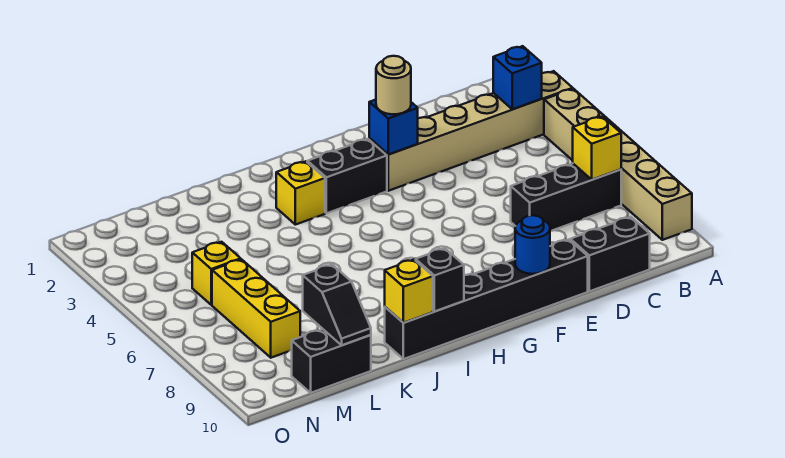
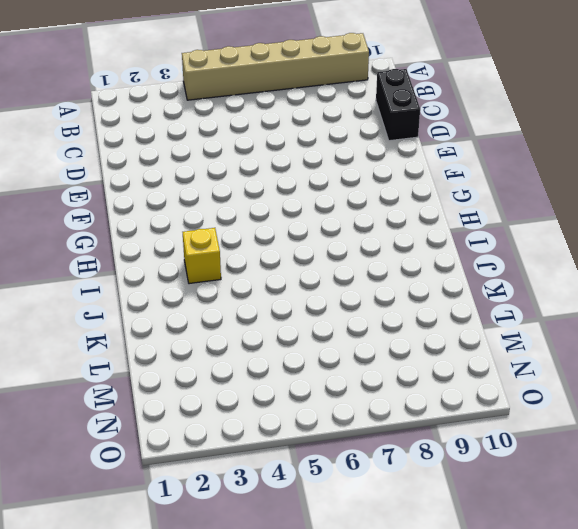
none -> tan 1x6 brick [369,71,573,191]
none -> black 1x3 brick [511,164,621,231]
none -> black 1x6 brick [385,240,588,359]

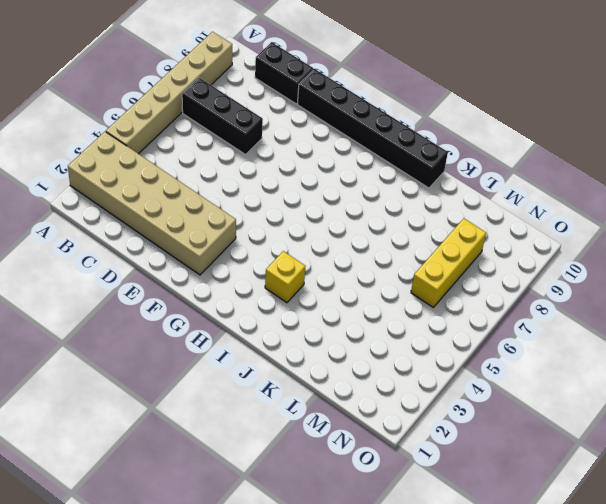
tan 2x6 brick [68,132,236,275] -> tan 1x6 brick [369,71,573,191]
none -> black 1x2 brick [307,139,387,213]
none -> black 1x2 brick [292,329,371,393]
none -> yellow 1x1 brick [192,242,241,305]

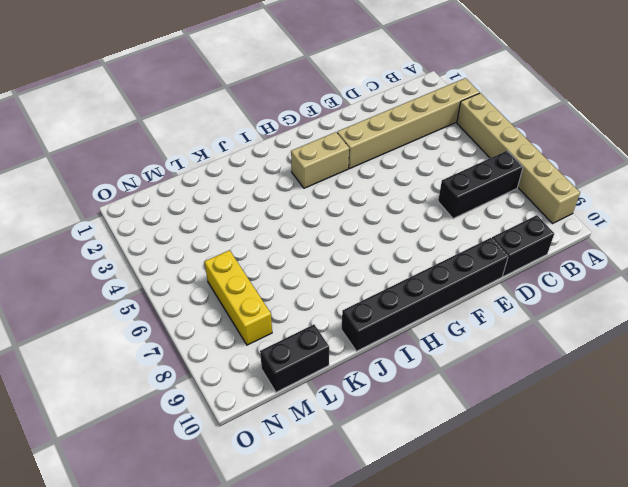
tan 1x2 brick [291,132,349,188] -> black 1x2 brick [307,139,387,213]
none -> yellow 1x1 brick [276,161,325,225]
none -> yellow 1x1 brick [192,242,241,305]
none -> blue 1x1 brick [493,46,542,109]

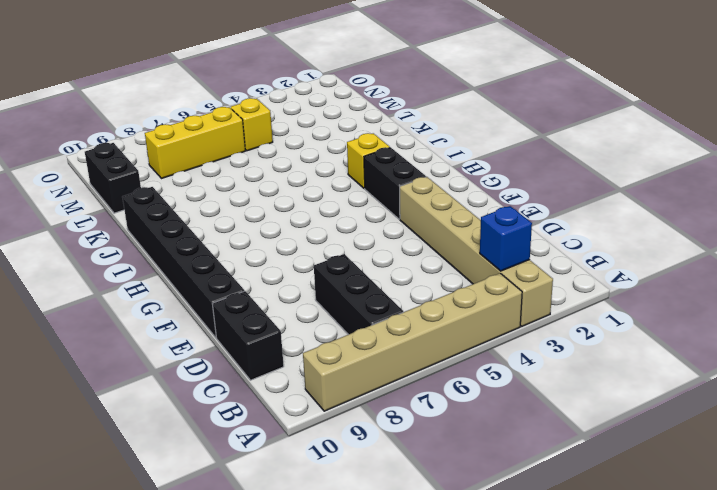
none -> yellow 1x1 brick [573,117,621,180]
none -> blue 1x1 brick [369,100,418,155]
none -> blue 1x1 round brick [515,215,550,274]

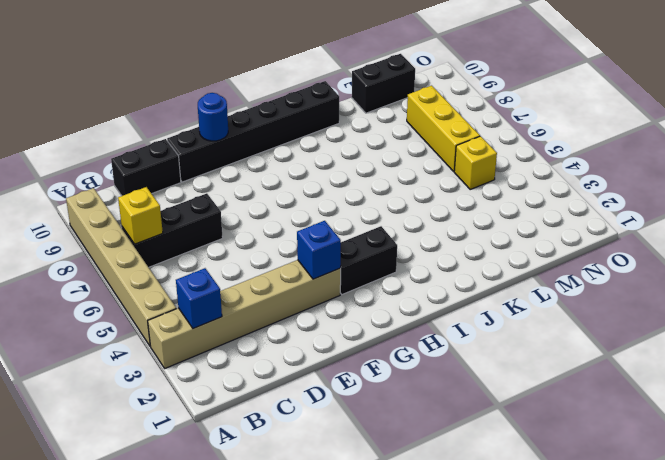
none -> yellow 1x1 brick [276,161,325,225]
none -> black 1x1 brick [416,248,464,311]
none -> yellow 1x1 brick [385,260,433,323]

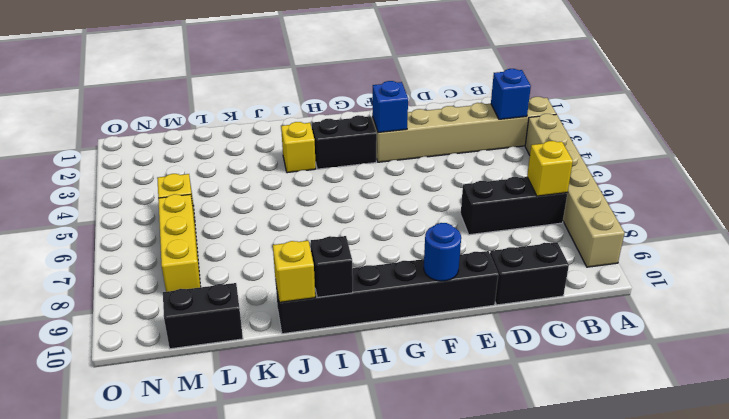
none -> black 1x2 slope [303,265,371,345]
none -> tan 1x1 round brick [376,56,411,114]

